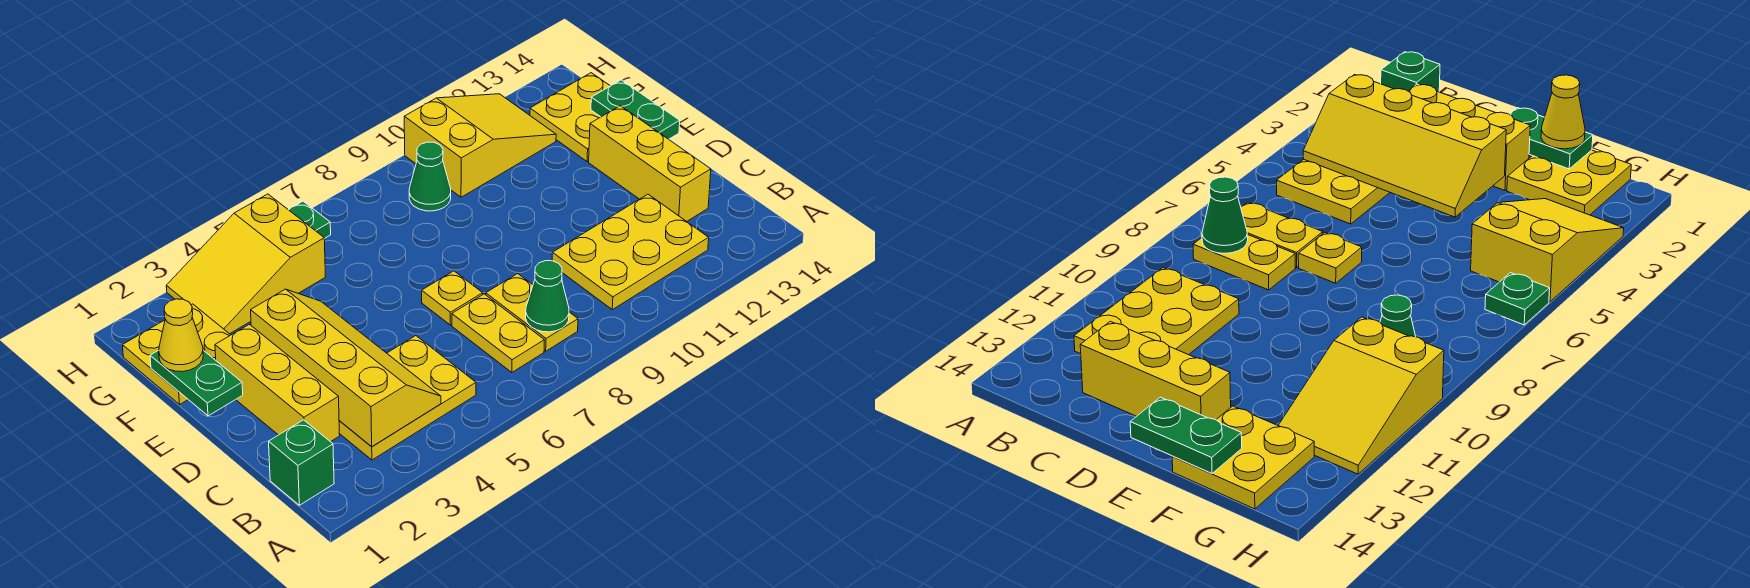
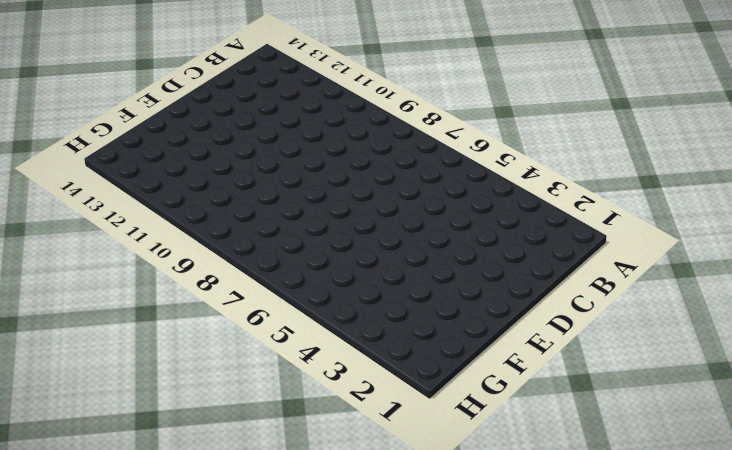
none -> green 1x1 brick [269,420,334,505]
none -> yellow 2x3 plate [339,336,476,460]
none -> yellow 1x2 plate [452,294,544,372]

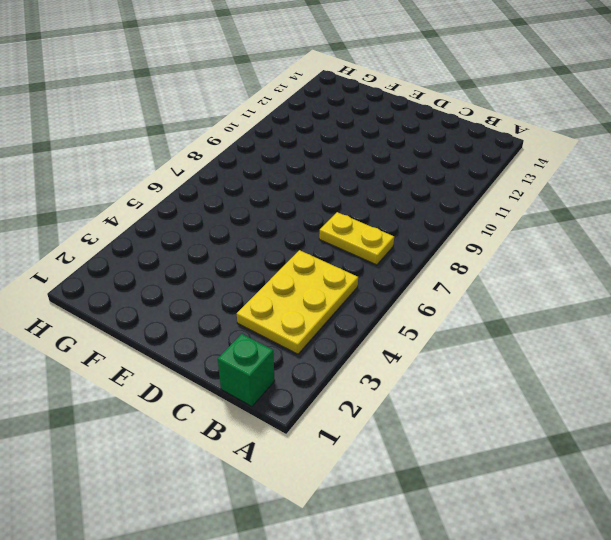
none -> yellow 1x2 plate [486,274,578,351]
none -> yellow 2x3 plate [552,194,709,310]
none -> yellow 1x3 brick [215,324,340,442]

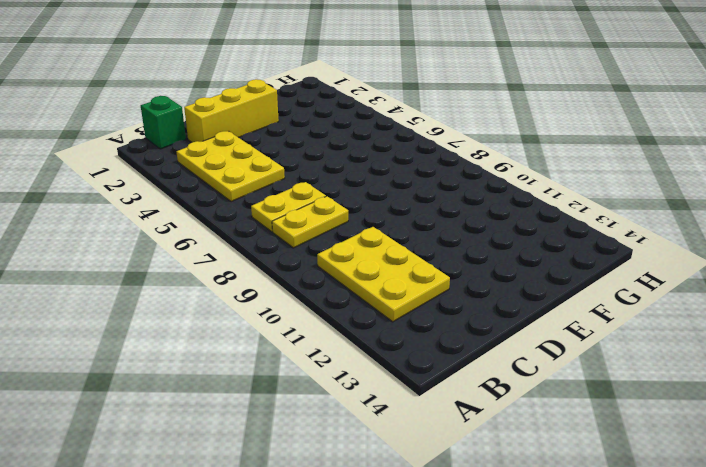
none -> yellow 1x3 brick [589,106,711,221]
none -> yellow 1x1 plate [422,271,483,325]
none -> yellow 2x2 plate [122,304,230,404]

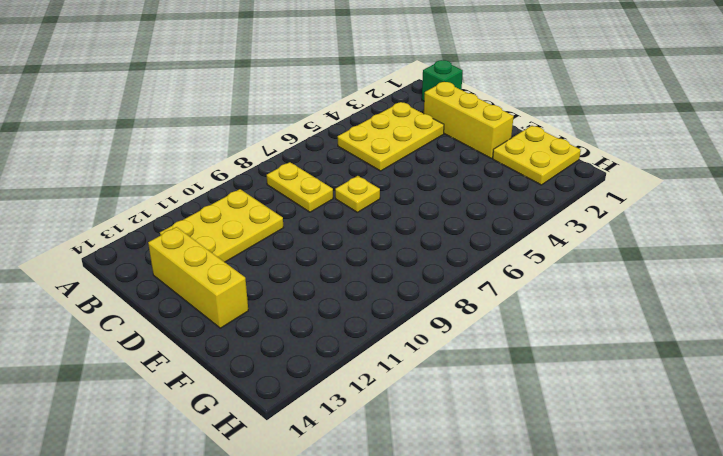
none -> yellow 1x2 plate [452,294,544,372]
none -> yellow 2x2 plate [530,73,610,162]
none -> yellow 2x3 slope [166,194,325,334]

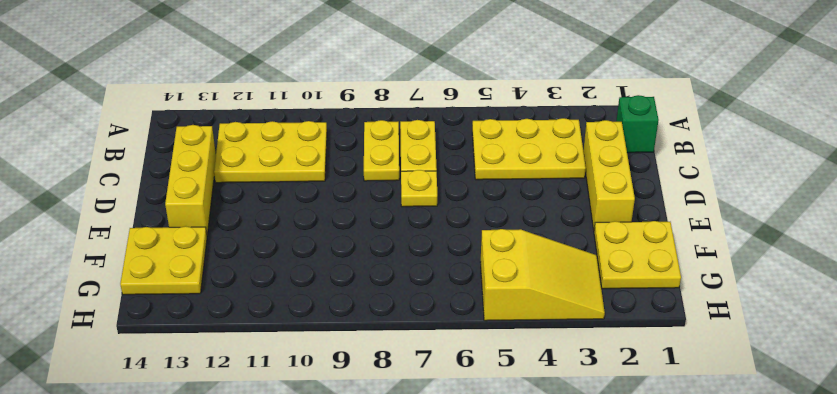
none -> green 1x1 cone [409,142,451,211]
none -> yellow 2x3 slope [404,94,556,197]
none -> green 1x1 plate [288,201,331,239]

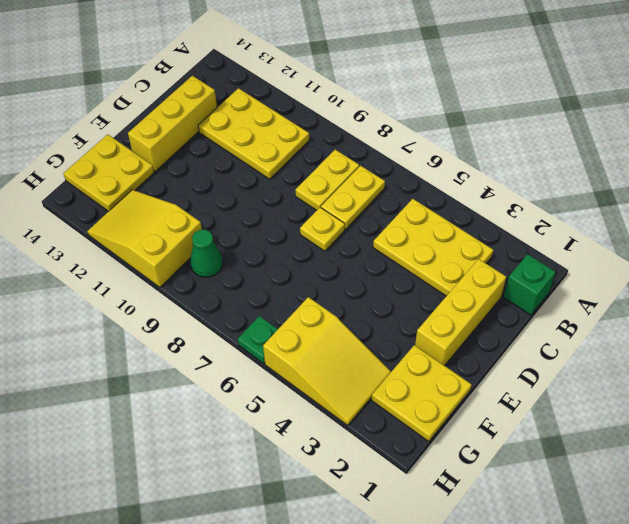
none -> yellow 2x4 slope [251,289,441,447]
none -> green 1x1 cone [526,261,569,332]
none -> green 1x2 plate [150,350,243,416]

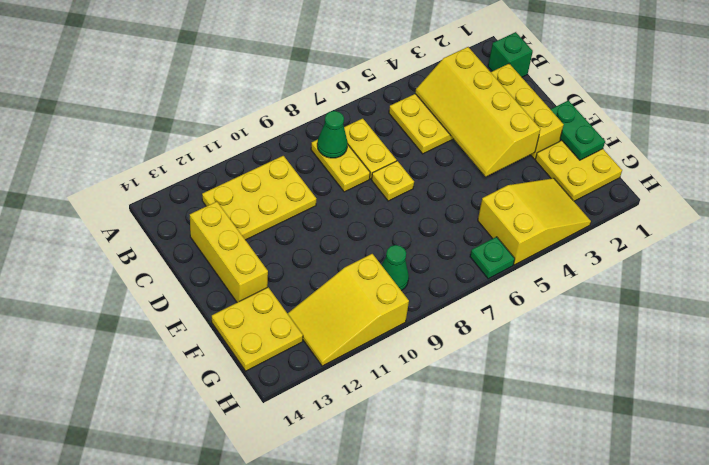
none -> green 1x2 plate [591,80,680,139]
none -> yellow 1x1 cone [159,299,203,372]

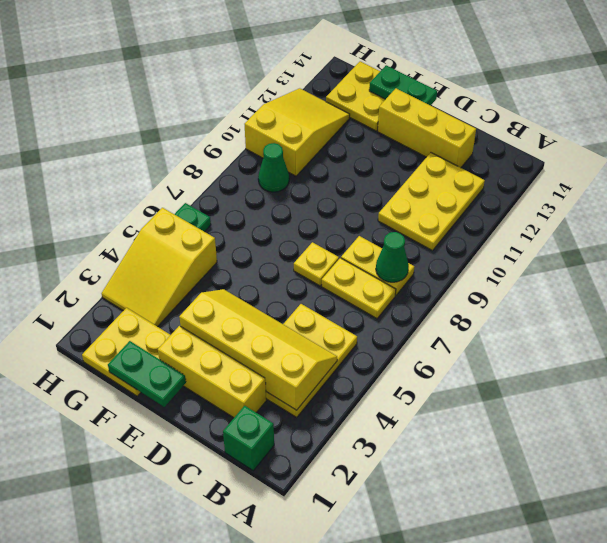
none -> yellow 1x1 cone [159,299,203,372]

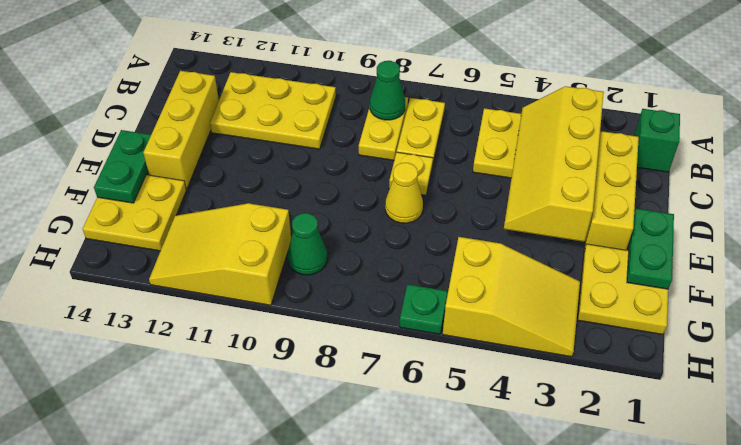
yellow 1x1 cone [385,163,423,223] -> yellow 1x1 cone moved to [159,299,203,372]

